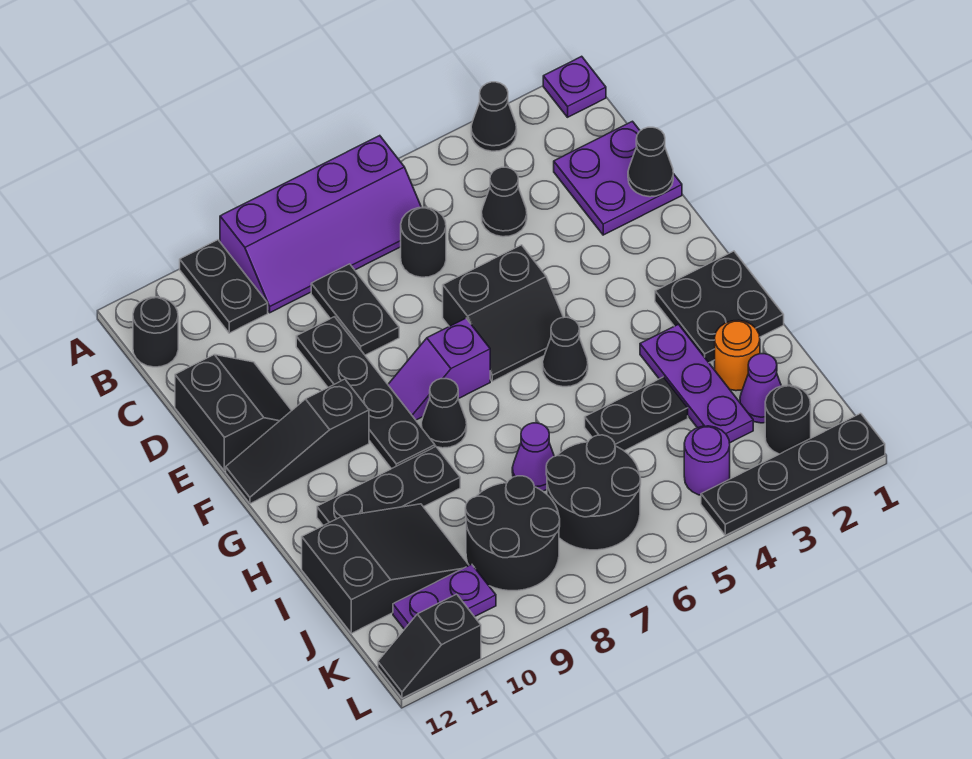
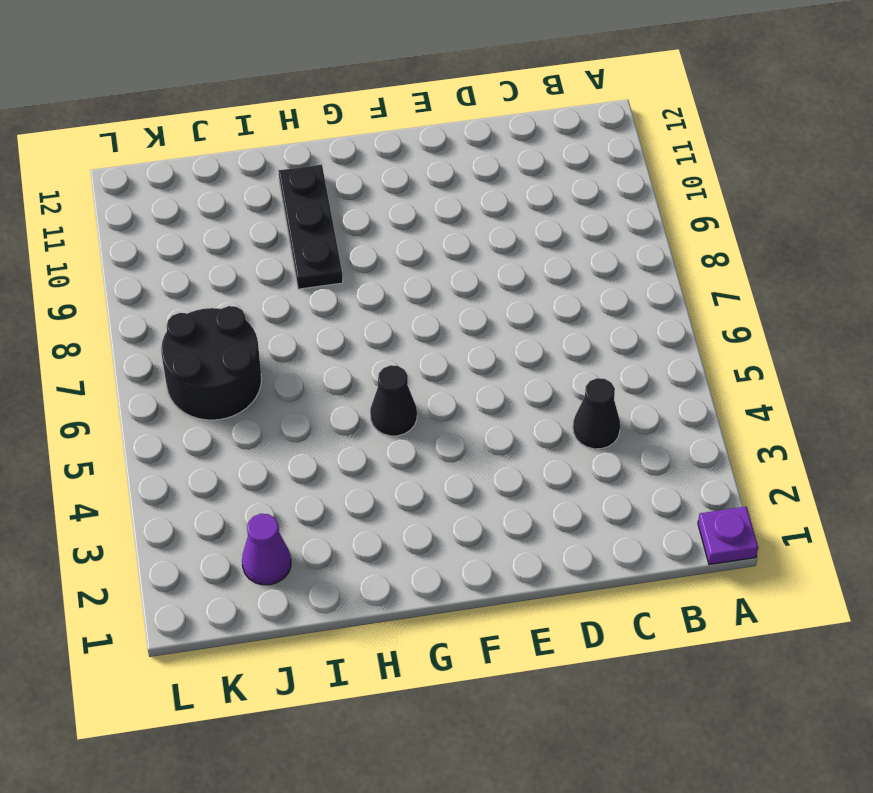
none -> black 1x1 cone [471,82,517,151]
none -> purple 2x4 slope [220,136,421,313]
none -> black 1x2 plate [180,240,268,333]
none -> black 1x1 round brick [133,297,178,367]

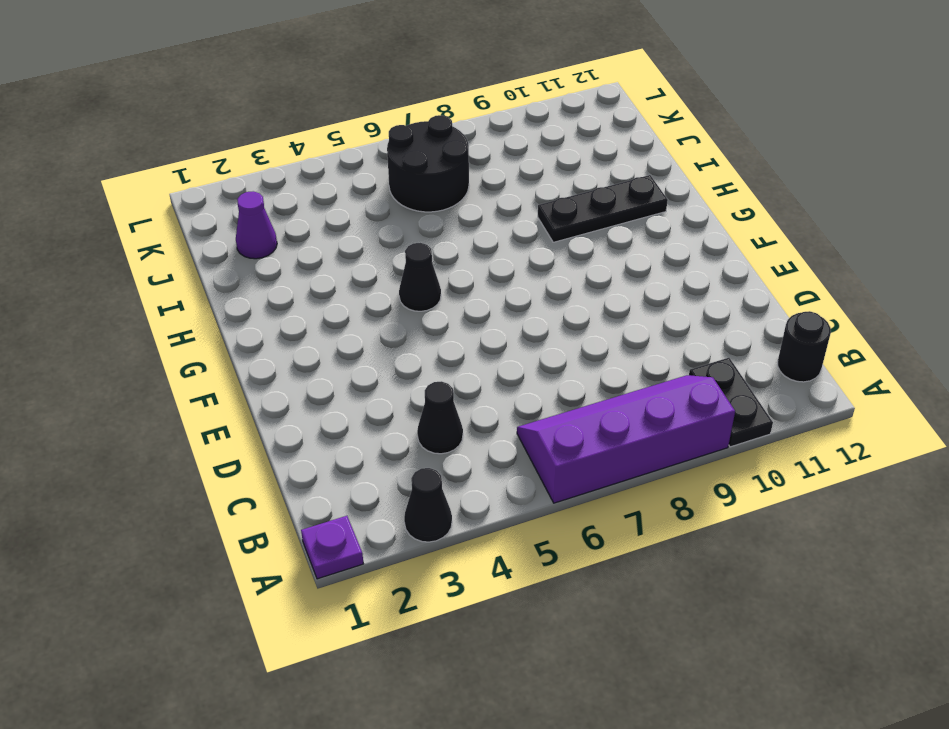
none -> purple 2x2 plate [554,121,682,235]
none -> black 1x1 round brick [401,207,446,277]
none -> black 1x2 plate [311,264,399,355]
none -> black 1x4 plate [296,317,435,469]

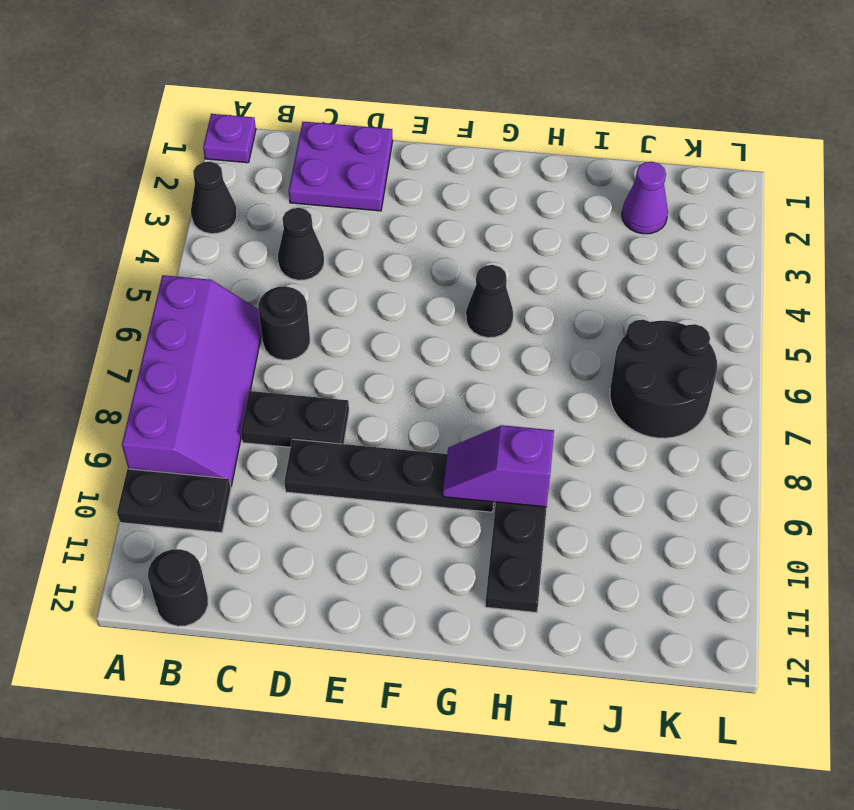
purple 1x2 slope [443,425,554,507] -> purple 1x2 slope turned to [388,318,490,420]
none -> black 2x2 slope [175,355,292,471]
none -> black 2x2 slope [443,245,564,381]
none -> black 1x3 slope [226,379,369,504]
none -> black 2x2 plate [655,251,784,363]

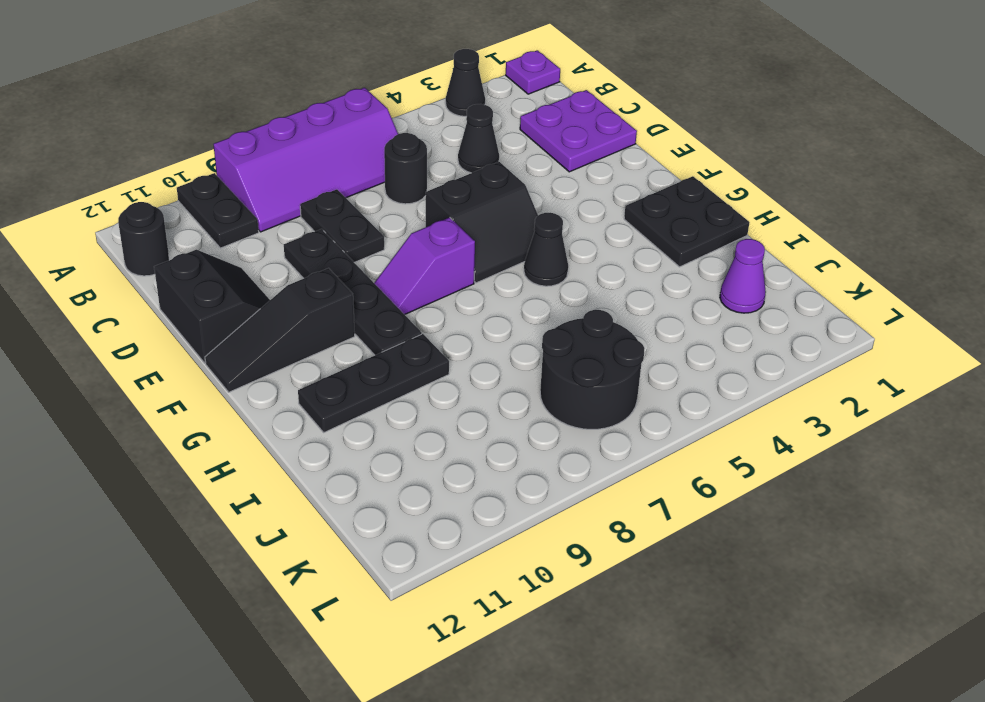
none -> black 1x1 cone [421,379,467,448]
none -> purple 1x3 plate [640,324,753,443]
none -> orange 1x1 round brick [715,320,760,391]
none -> black 1x2 plate [585,377,688,451]

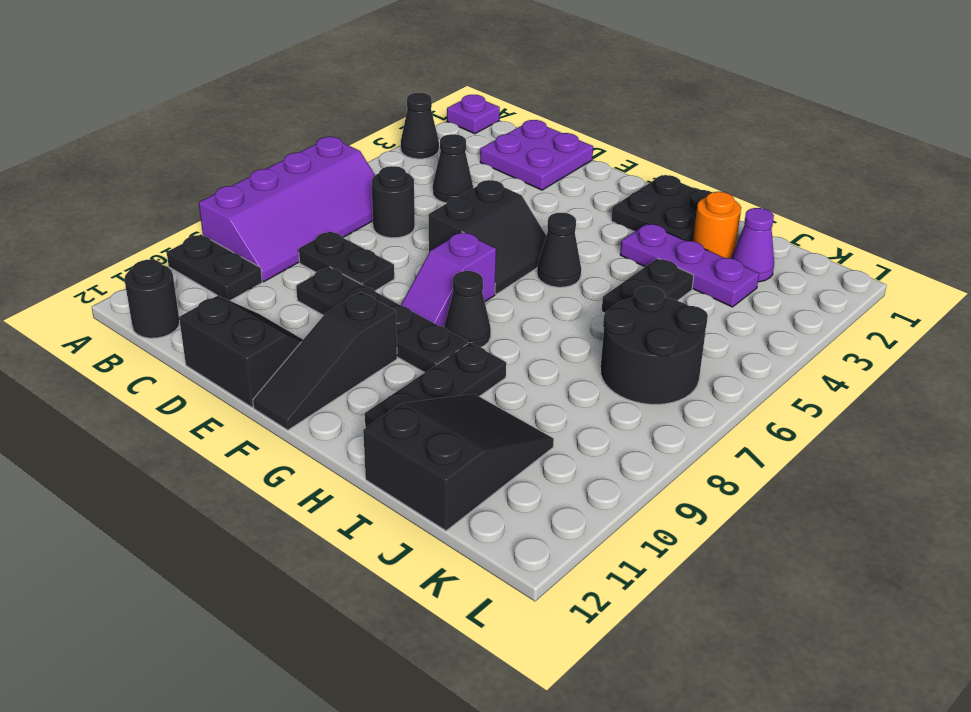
none -> purple 1x1 cone [512,423,554,491]
none -> black 2x2 round brick [465,476,560,591]
none -> black 1x1 round brick [765,385,811,454]
none -> purple 1x1 round brick [684,426,730,495]

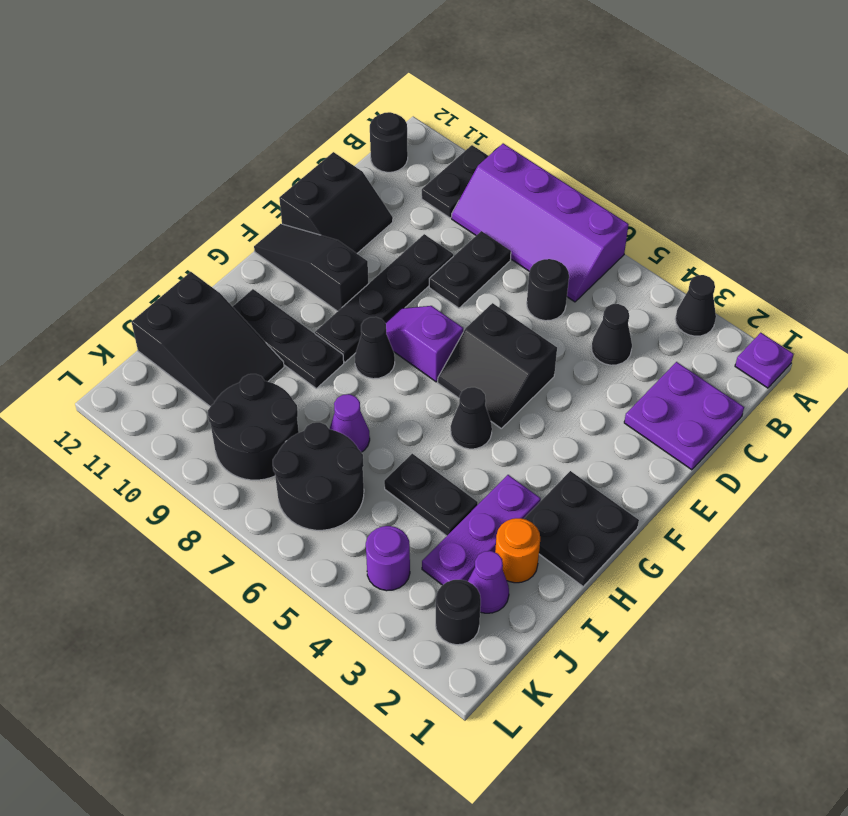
none -> purple 1x2 plate [393,564,496,629]
none -> black 1x4 plate [701,413,885,535]
none -> black 1x2 slope [378,594,481,698]
none -> black 1x1 cone [628,127,673,197]

